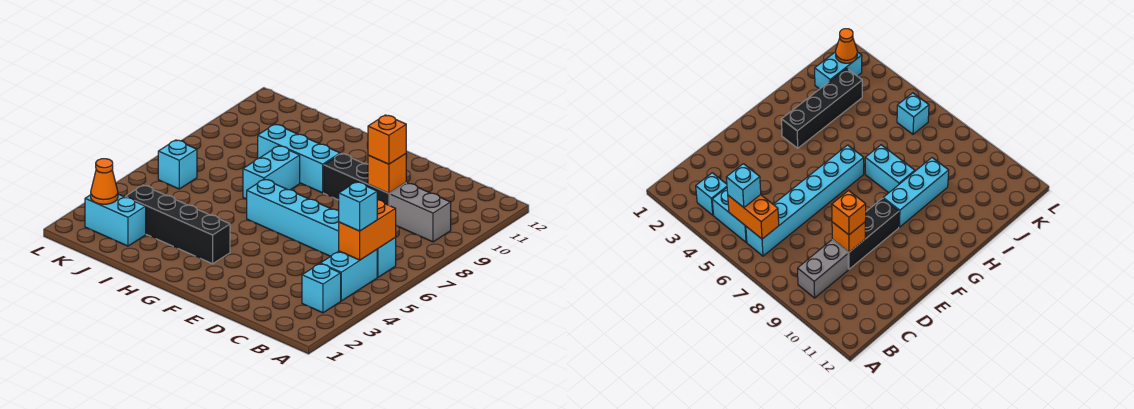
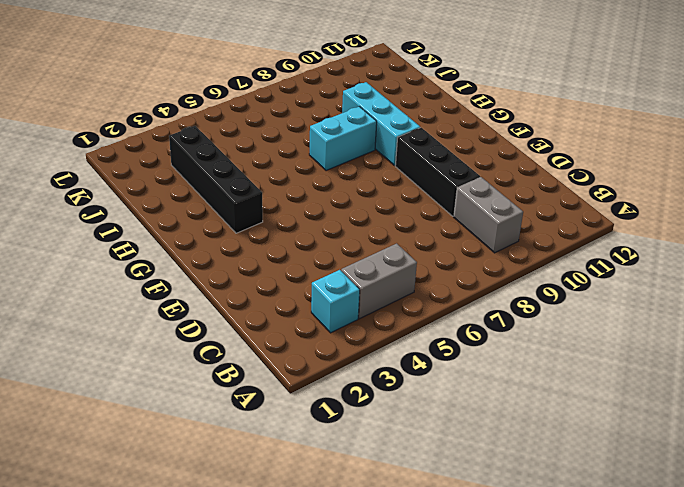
grey 1x2 brick [341,243,417,319] -> cyan 1x2 brick [320,250,377,301]
none -> cyan 1x6 brick [247,179,396,277]
none -> cyan 1x2 brick [85,194,146,246]
none -> cyan 1x1 brick [158,140,197,189]

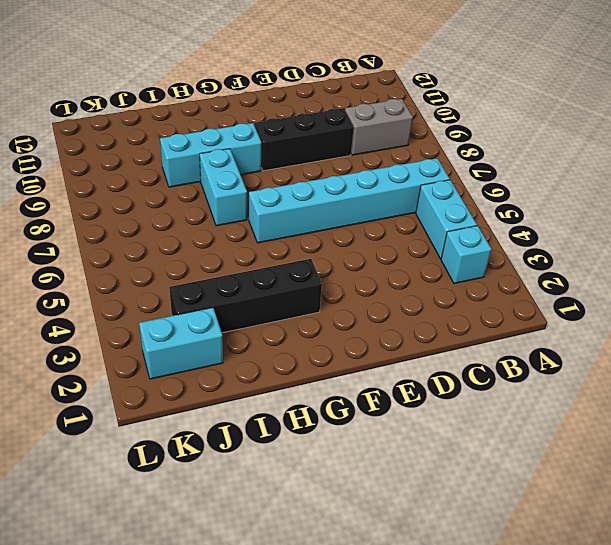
none -> cyan 1x1 brick [158,140,197,189]
none -> orange 1x2 brick [339,200,396,260]
none -> orange 1x1 brick [368,154,406,193]

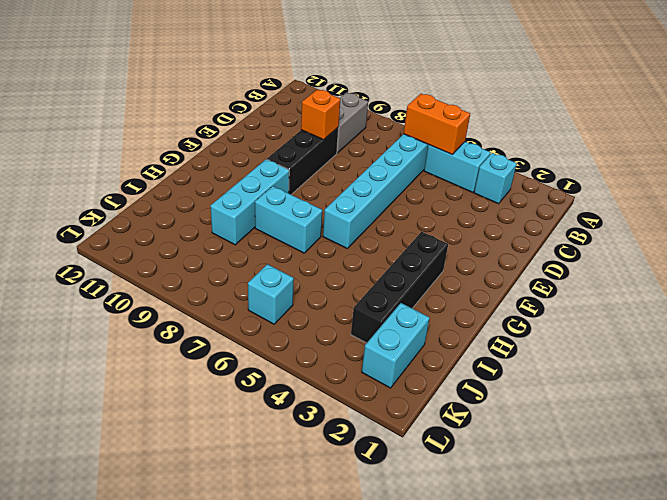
none -> orange 1x1 cone [91,159,118,204]
none -> cyan 1x1 brick [338,182,377,231]
none -> orange 1x1 brick [368,115,406,164]

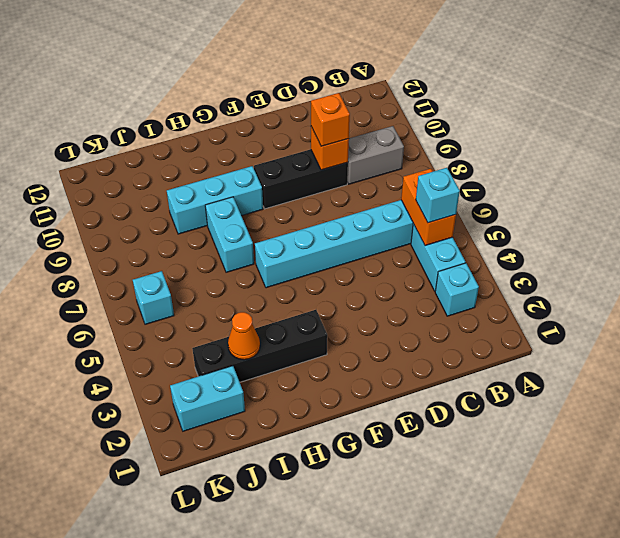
orange 1x1 cone [228,312,260,360] -> orange 1x1 cone moved to [91,159,118,204]

